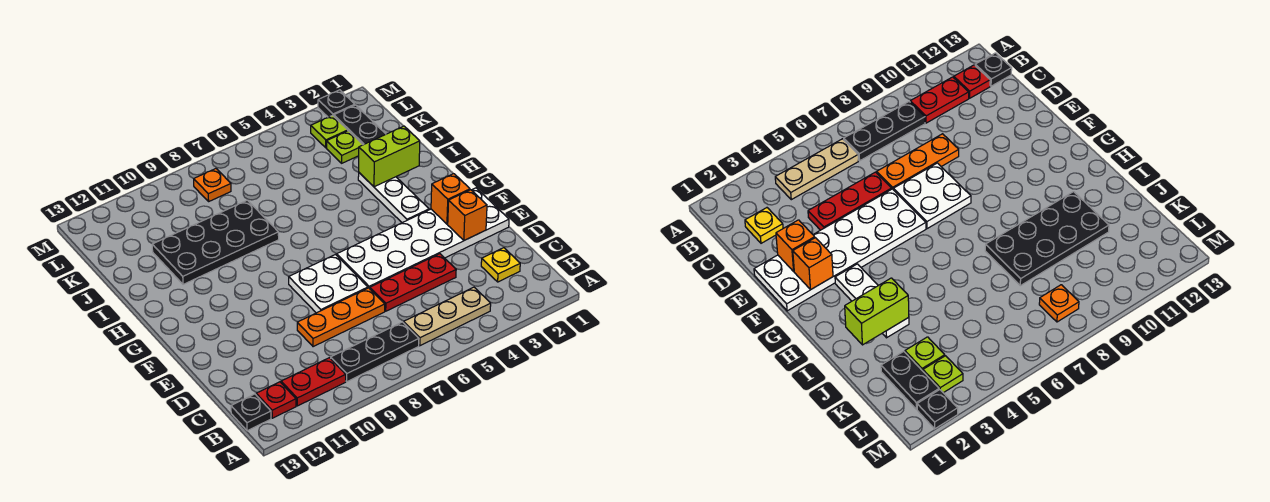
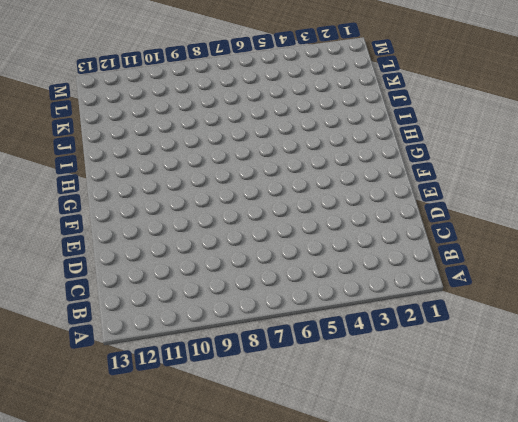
none -> tan 1x3 plate [404,287,491,346]
none -> black 1x3 plate [331,322,419,382]
none -> red 1x2 plate [281,358,346,406]

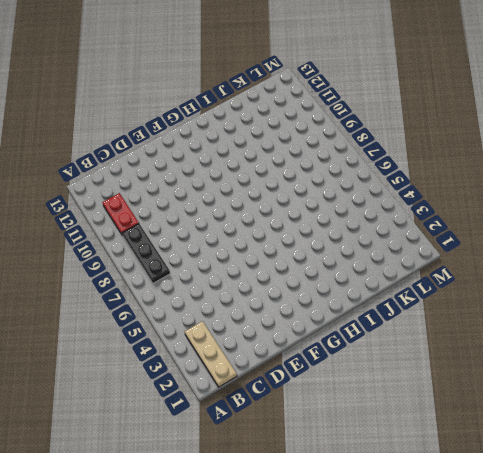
tan 1x3 plate [185,321,237,387] -> tan 1x3 plate moved to [404,287,491,346]
none -> red 1x1 plate [256,382,296,418]
none -> black 1x1 plate [231,394,271,431]
none -> yellow 1x1 plate [481,248,520,282]

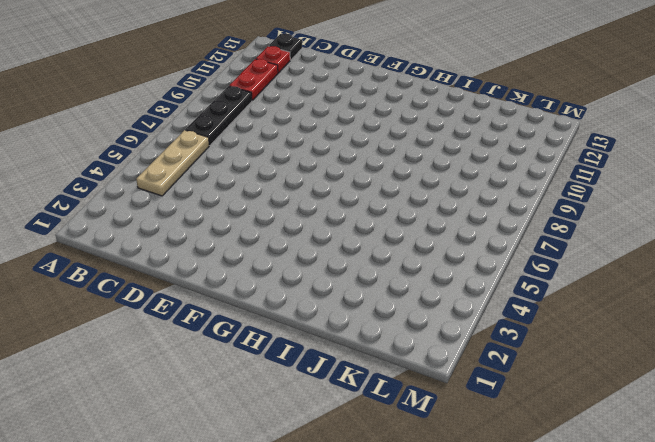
none -> yellow 1x1 plate [481,248,520,282]
none -> red 1x3 plate [370,254,456,311]
none -> orange 1x3 plate [297,288,385,347]

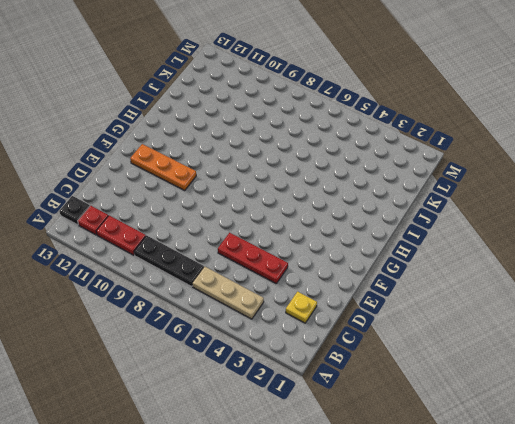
orange 1x3 plate [130,144,196,190] -> orange 1x3 plate moved to [297,288,385,347]
none -> white 2x6 plate [337,188,509,289]
none -> white 2x2 plate [289,255,368,313]
none -> white 1x3 plate [358,173,429,223]

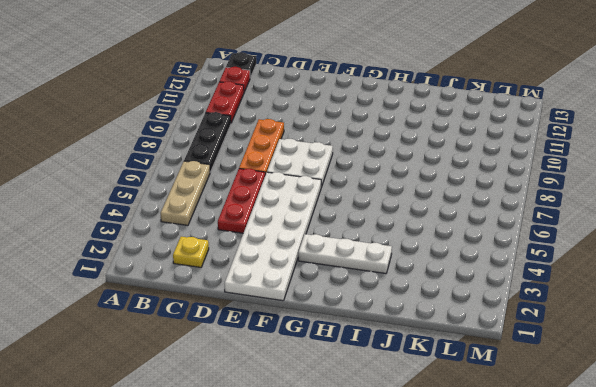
none -> black 2x4 plate [152,200,279,284]
none -> black 1x2 plate [334,105,386,145]
none -> lime 1x1 plate [327,131,363,163]

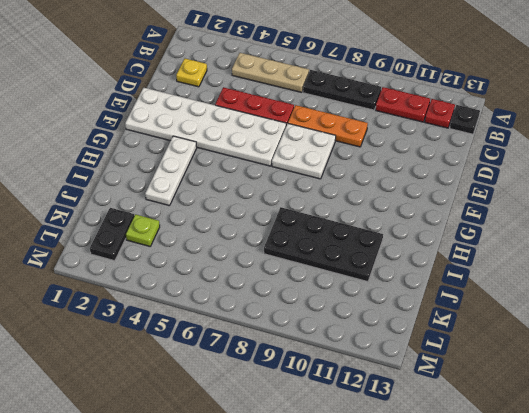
none -> lime 1x1 plate [311,115,348,148]
none -> orange 1x1 plate [194,169,231,201]
none -> black 1x1 plate [318,90,355,117]

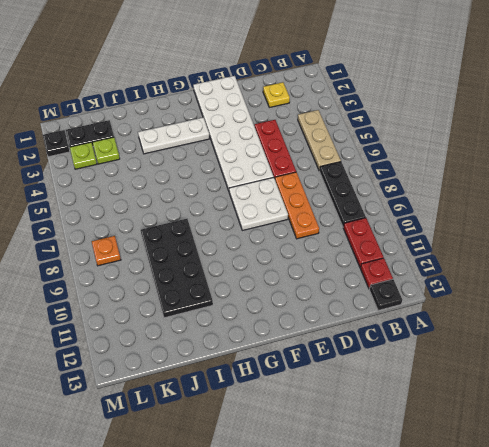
none -> orange 1x1 brick [448,190,487,240]
none -> orange 1x1 brick [431,174,470,224]
none -> lime 1x2 brick [359,126,420,187]

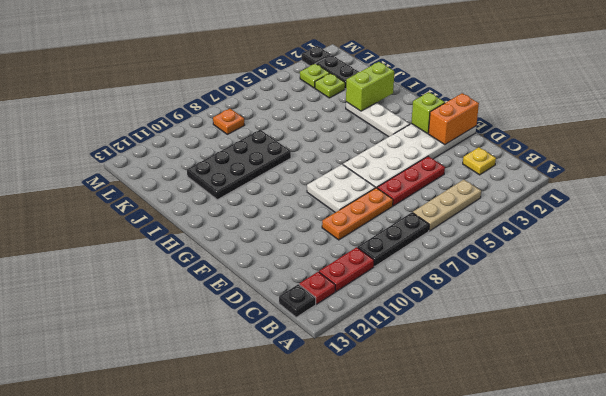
orange 1x2 brick [428,93,479,145] -> orange 1x1 brick [448,190,487,240]
lime 1x1 brick [411,92,445,134] -> orange 1x1 brick [431,174,470,224]

